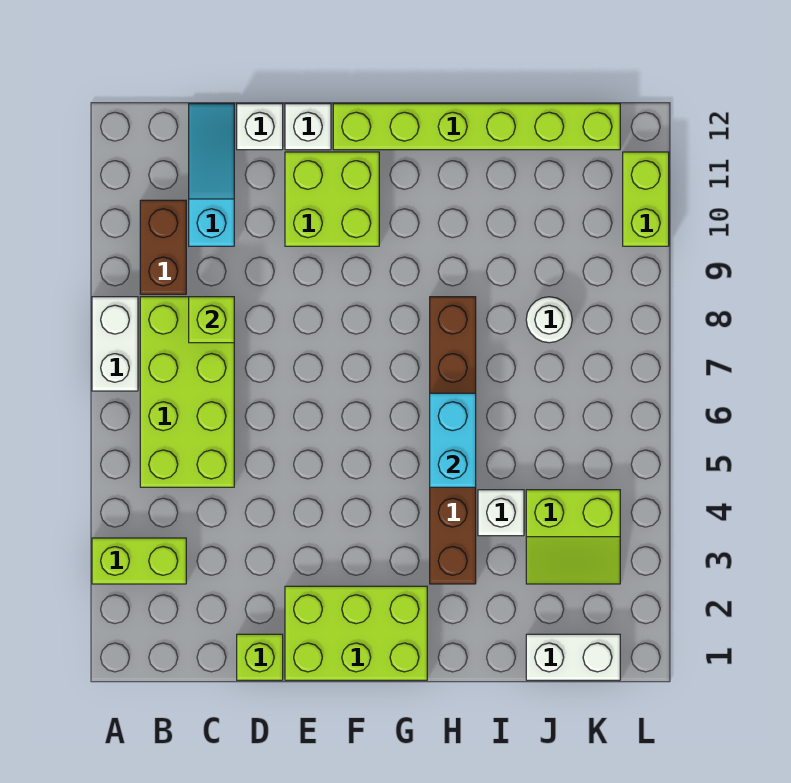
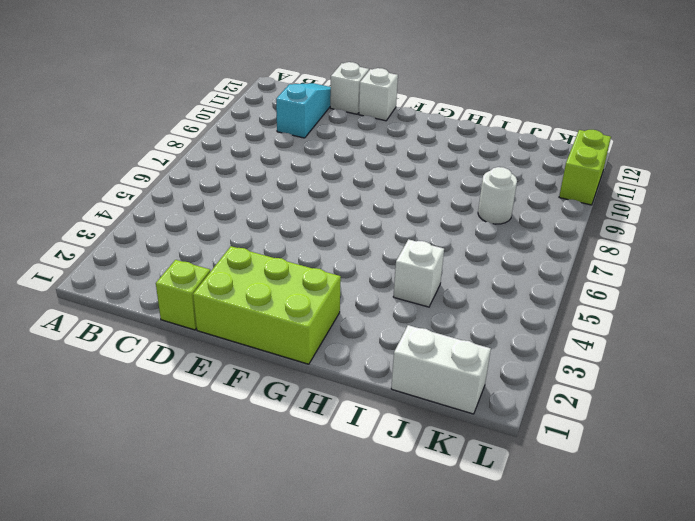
none -> lime 1x2 brick [92,538,186,584]
none -> white 1x2 brick [92,297,138,391]
none -> lime 2x4 brick [140,297,234,487]

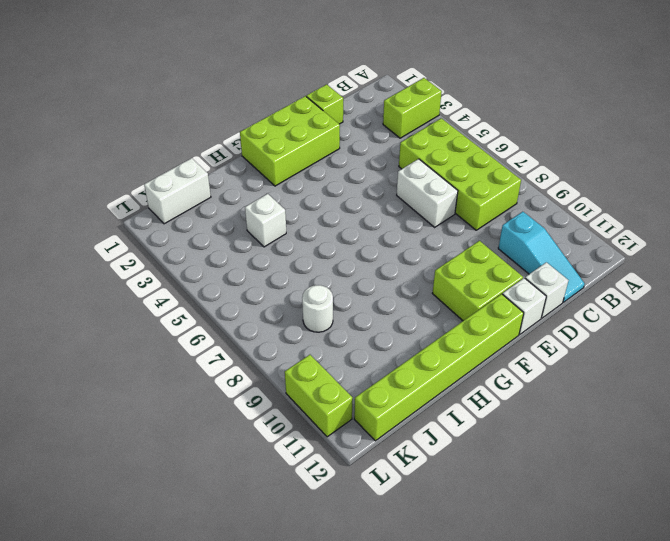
white 1x2 brick [397,159,458,227] -> white 1x2 brick moved to [92,297,138,391]
none -> brown 1x2 brick [140,200,186,294]
none -> brown 1x6 brick [430,297,476,584]
none -> lime 2x2 slope [526,490,620,584]

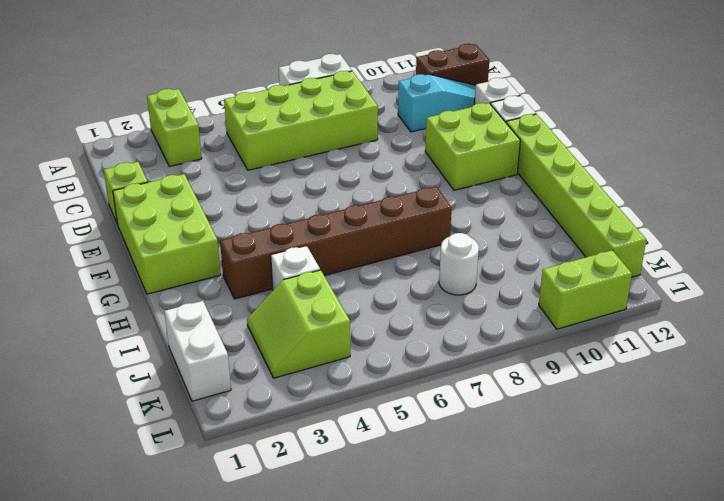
brown 1x2 brick [416,44,489,85] -> brown 1x2 brick moved to [140,200,186,294]
none -> lime 1x1 brick [189,297,234,343]
none -> cyan 1x2 brick [430,393,476,487]

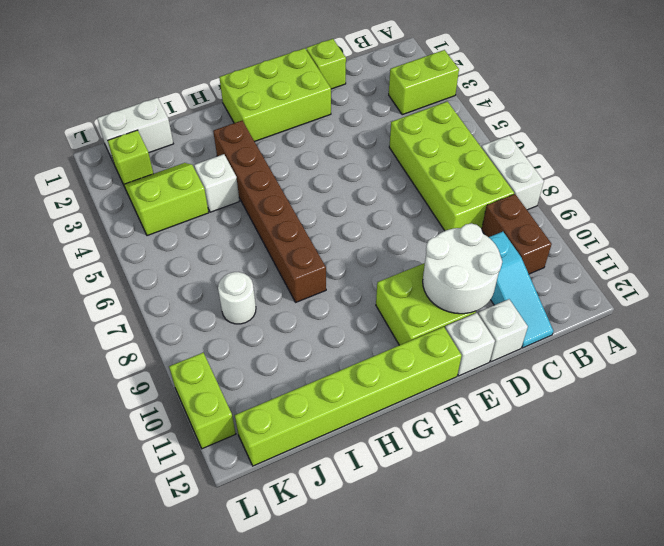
white 2x2 round brick [423,223,502,314] -> none
lime 1x1 brick [108,130,153,185] -> lime 1x1 brick moved to [189,297,234,343]
none -> cyan 1x2 brick [430,393,476,487]

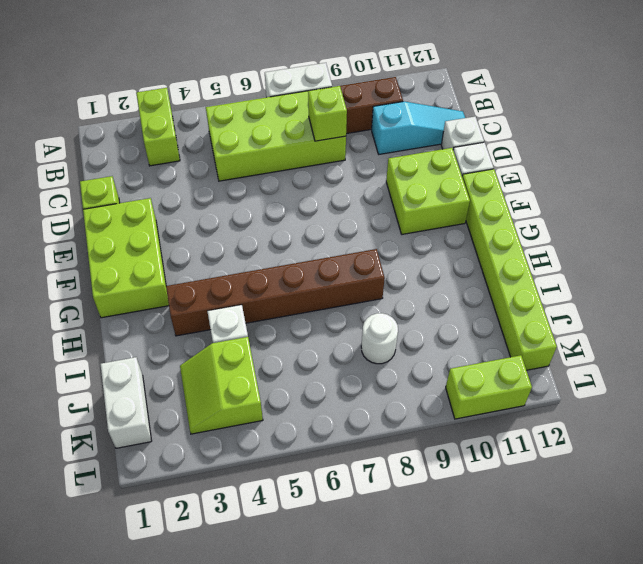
none -> cyan 1x2 brick [430,393,476,487]

